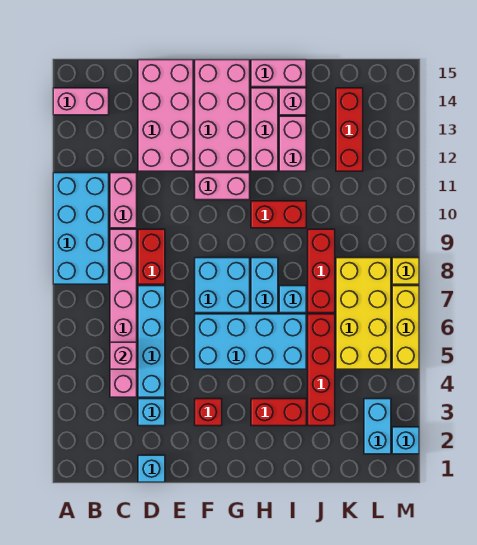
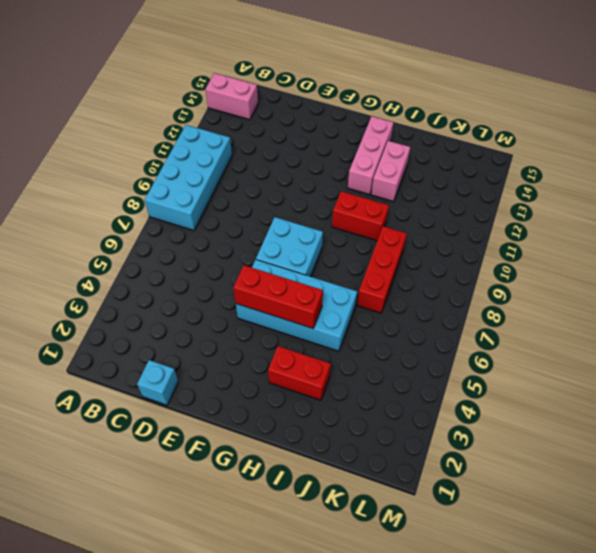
red 1x3 brick [234,265,323,328] -> red 1x3 brick turned to [336,88,363,171]
none -> pink 1x6 brick [110,229,137,397]
none -> pink 1x2 brick [110,173,137,228]
none -> cyan 1x1 brick [138,399,165,426]
none -> cyan 1x4 brick [138,286,165,397]

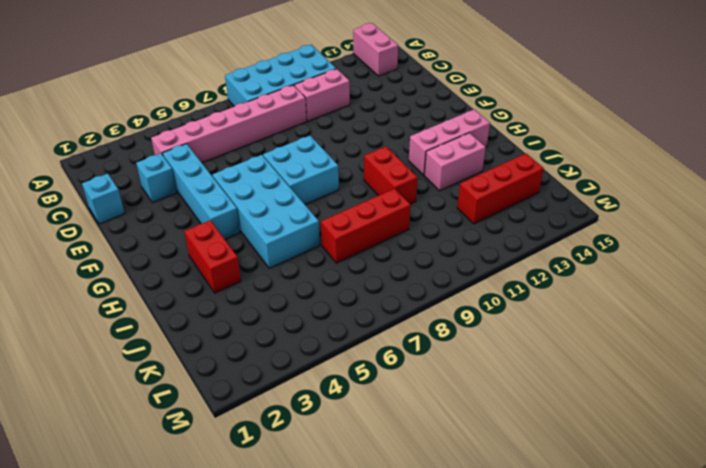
cyan 1x4 brick [163,144,240,239] -> cyan 1x4 brick turned to [138,286,165,397]
none -> red 1x2 brick [138,229,165,284]
none -> pink 2x4 brick [138,60,193,171]
none -> red 1x1 brick [195,399,222,426]
none -> pink 1x2 brick [195,173,250,200]

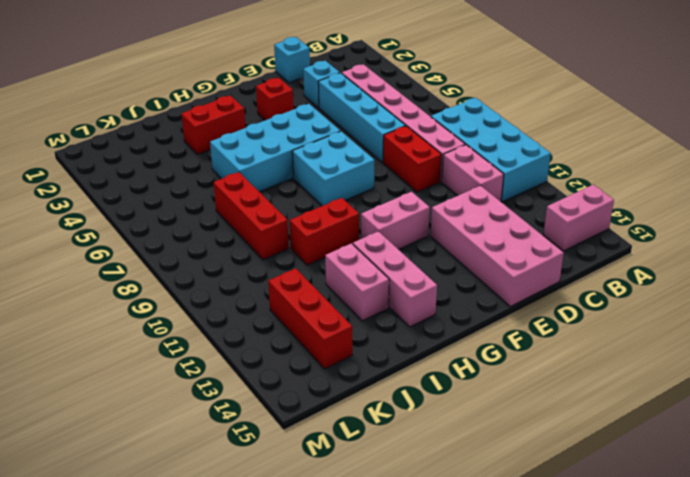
none -> pink 2x4 brick [195,60,250,171]
none -> cyan 1x2 brick [251,258,278,313]
none -> pink 1x2 brick [251,60,306,87]
none -> cyan 1x1 brick [279,286,306,313]

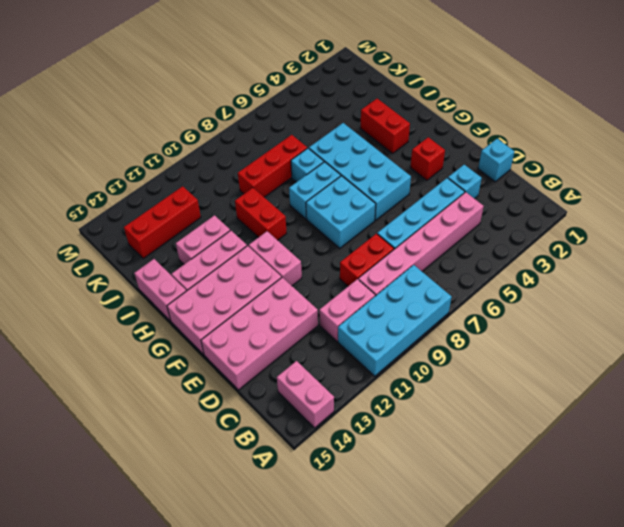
none -> pink 1x1 brick [279,88,306,115]
none -> red 1x4 brick [308,314,335,426]
none -> yellow 2x4 brick [336,258,391,369]
none -> cyan 1x2 brick [364,399,391,454]

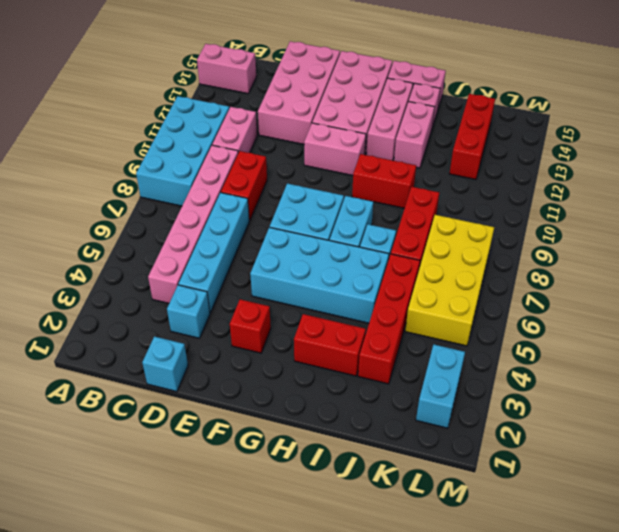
none -> cyan 1x1 brick [392,427,419,454]
none -> yellow 1x3 brick [392,286,419,369]
none -> yellow 1x1 brick [392,258,419,284]
none -> pink 1x1 brick [110,342,137,369]

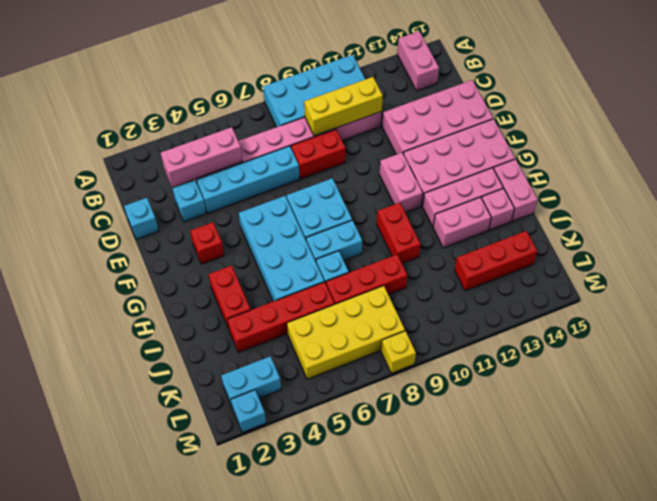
pink 1x3 brick [161,127,242,187] -> pink 1x1 brick [110,342,137,369]
yellow 1x3 brick [304,77,383,136] -> yellow 1x3 brick moved to [392,286,419,369]

